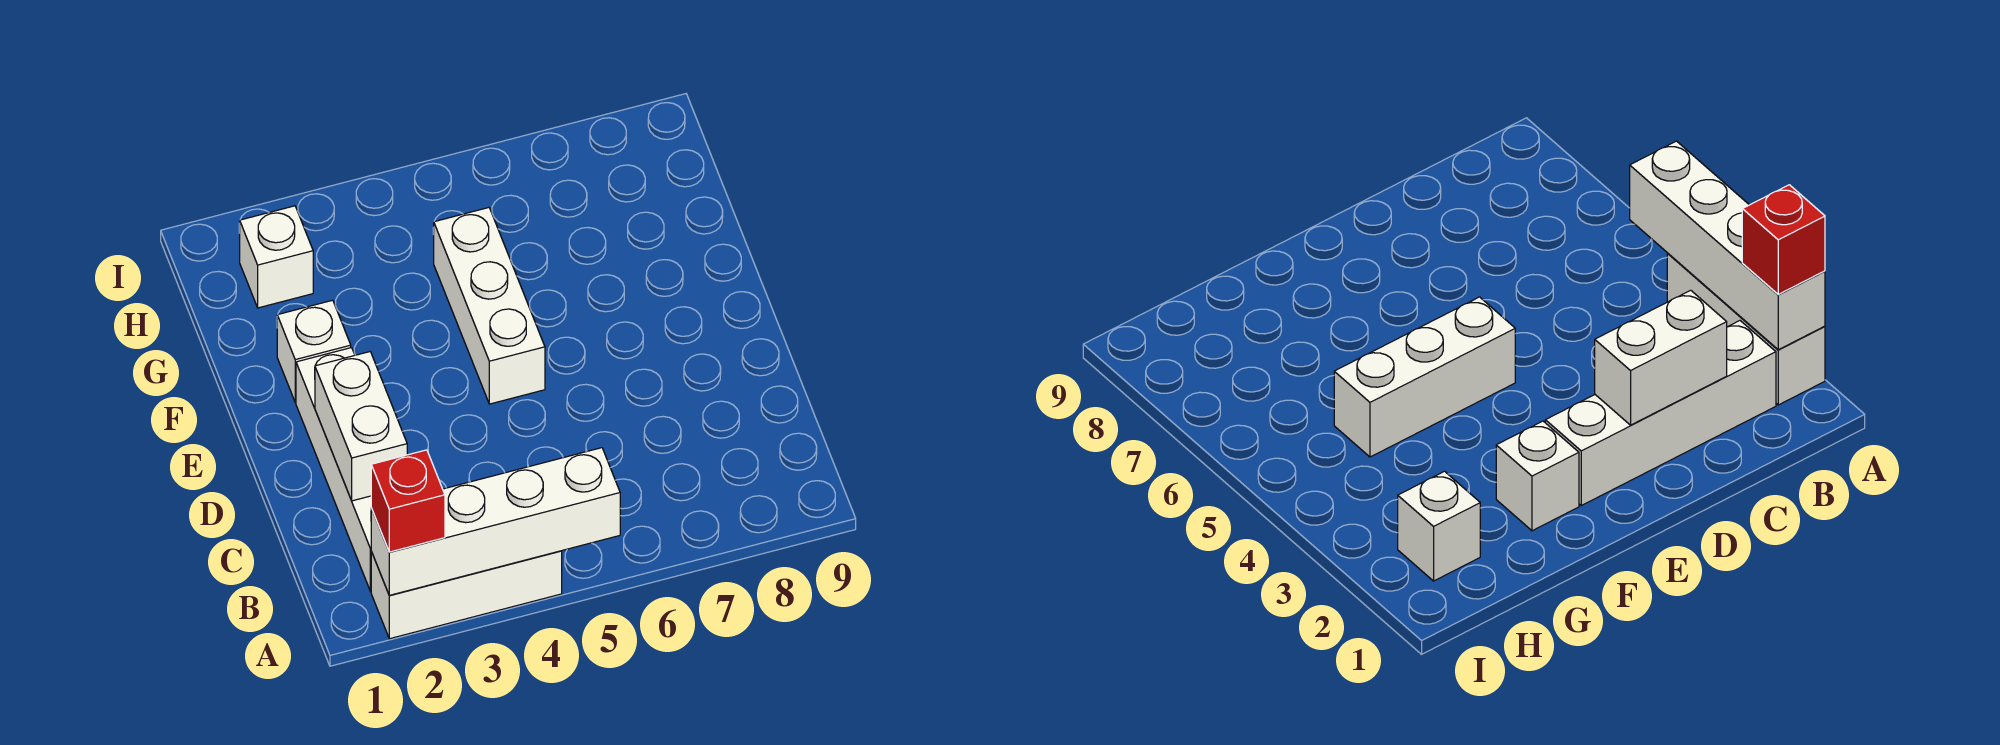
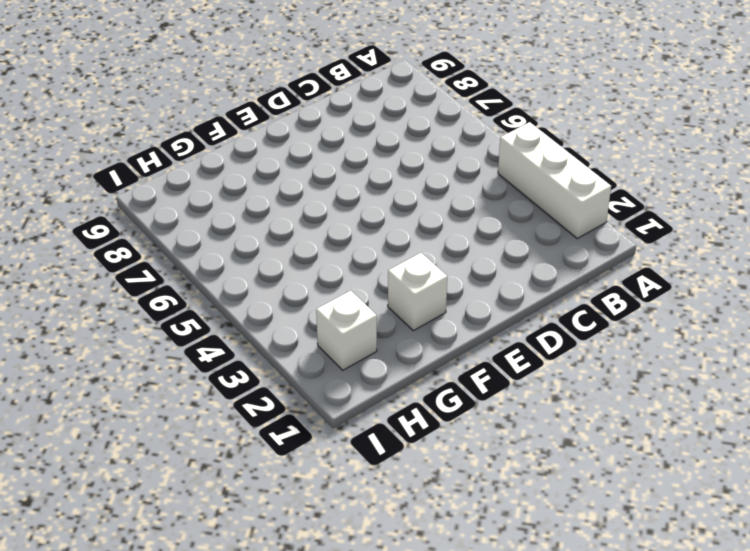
none -> white 1x4 brick [296,348,372,591]
none -> white 1x3 brick [434,208,545,404]

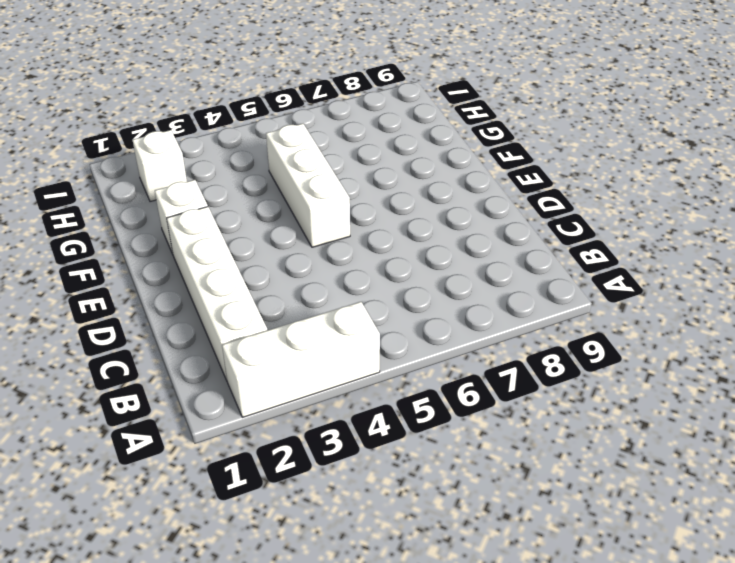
none -> white 1x4 brick [371,448,620,595]
none -> white 1x2 brick [315,352,407,501]

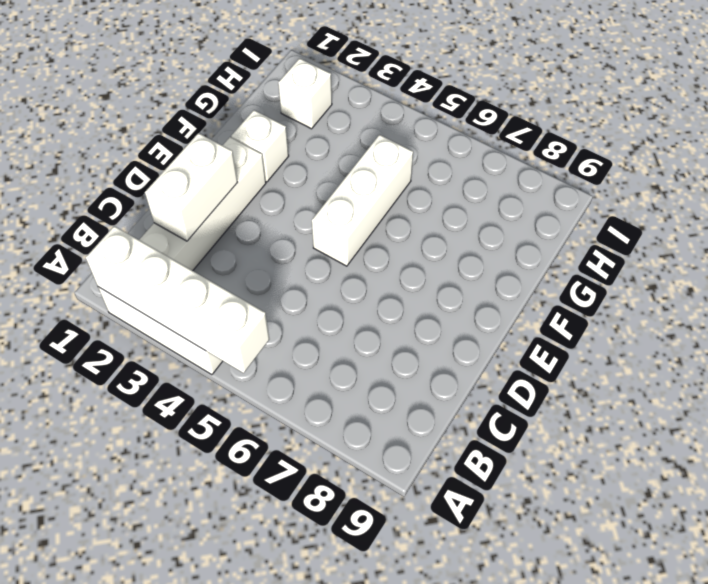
none -> red 1x1 brick [371,450,445,552]

